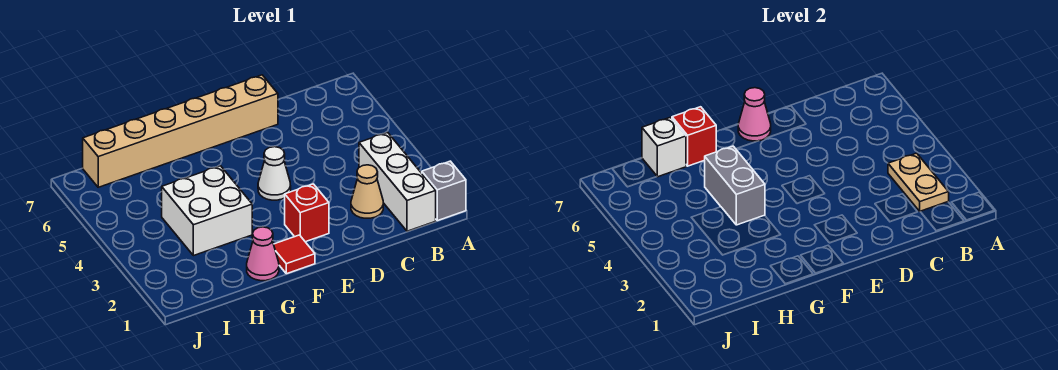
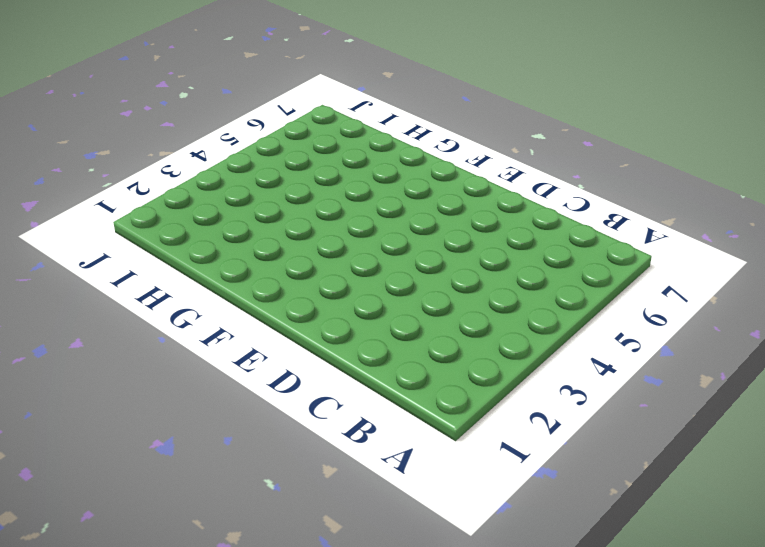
none -> grey 1x1 brick [422,161,466,221]
none -> white 1x3 brick [359,132,436,231]
none -> tan 1x1 cone [351,165,383,218]

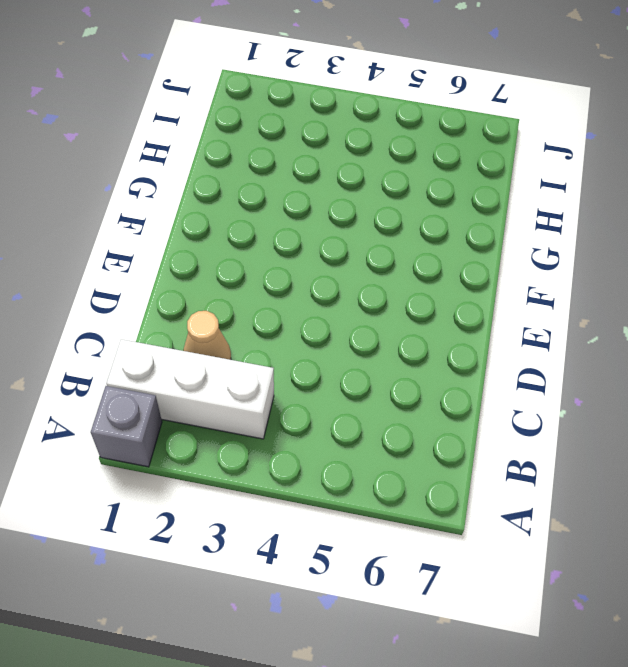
none -> tan 1x6 brick [83,75,278,187]
none -> red 1x1 brick [285,184,329,242]
none -> white 1x1 cone [258,147,291,200]

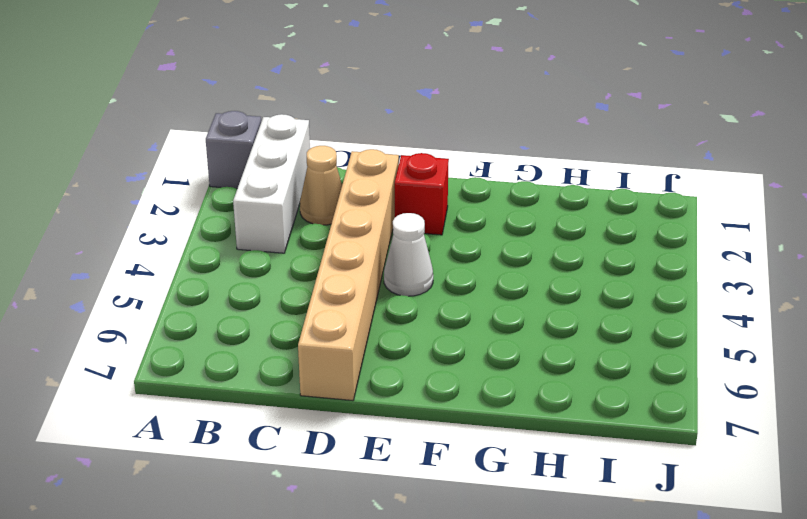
tan 1x6 brick [298,149,399,401] -> tan 1x6 brick turned to [83,75,278,187]
none -> red 1x1 tile [274,235,315,274]
none -> pink 1x1 cone [247,227,279,281]
none -> white 2x2 brick [162,166,252,256]

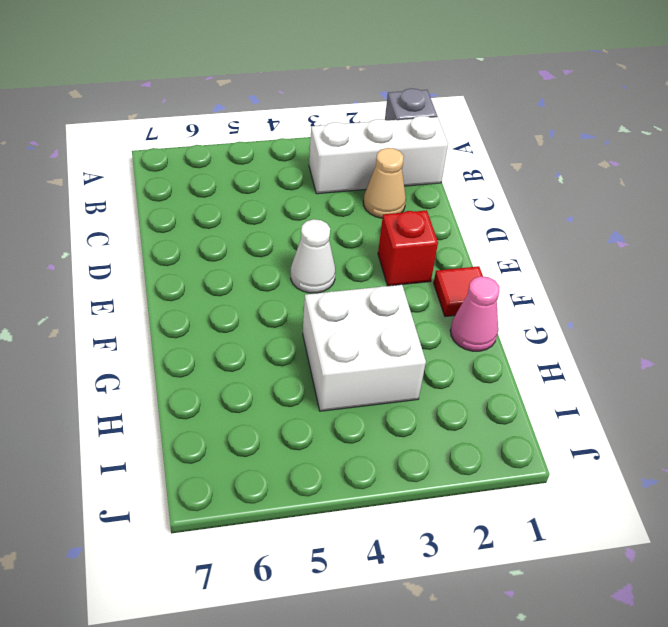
none -> tan 1x6 brick [83,75,278,187]
none -> tan 1x2 plate [888,153,949,211]
none -> pink 1x1 cone [738,88,771,141]

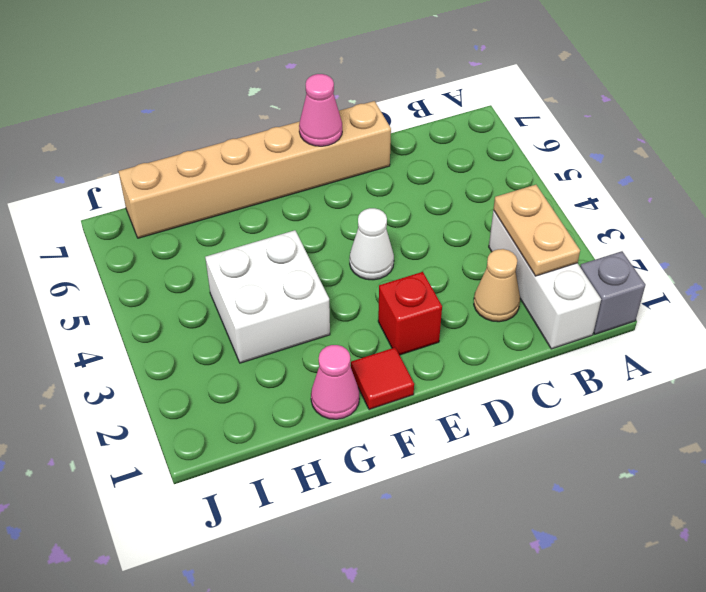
none -> grey 1x2 brick [705,146,765,225]
none -> red 1x1 brick [672,107,716,166]
none -> white 1x1 brick [642,117,686,177]

